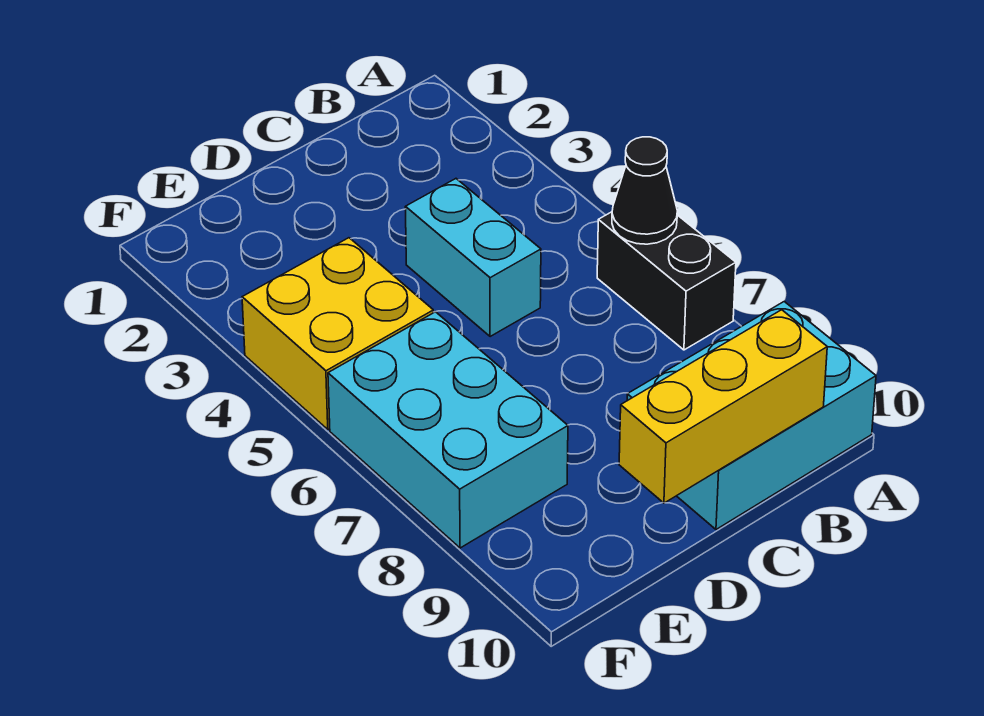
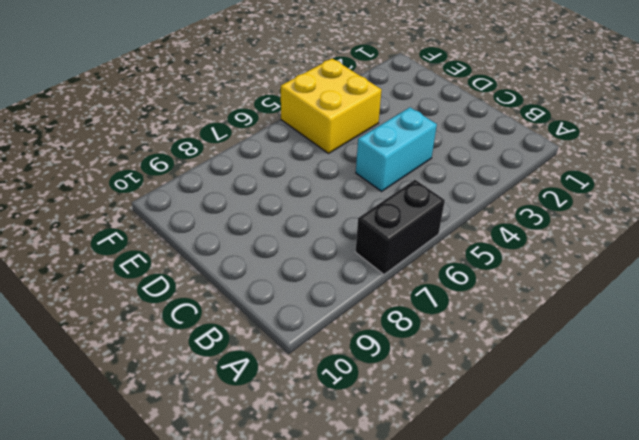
none -> cyan 2x3 brick [627,302,876,529]
none -> cyan 2x3 brick [328,312,568,548]

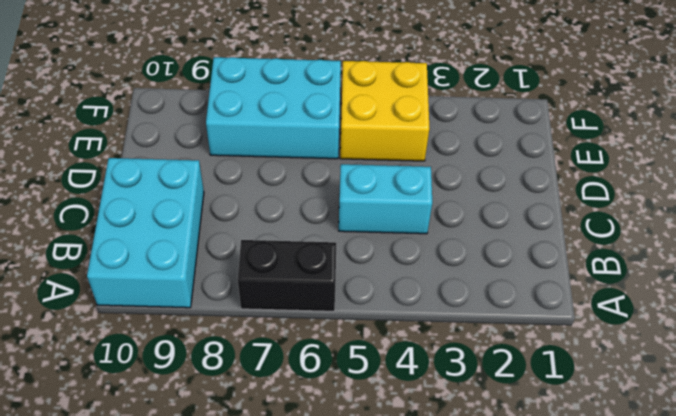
none -> black 1x1 cone [612,137,677,244]
none -> yellow 1x3 brick [619,310,827,503]

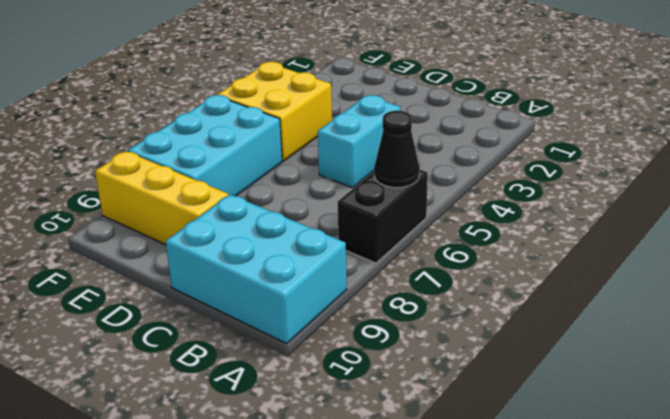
yellow 1x3 brick [95,151,228,245] -> yellow 1x3 brick moved to [619,310,827,503]

